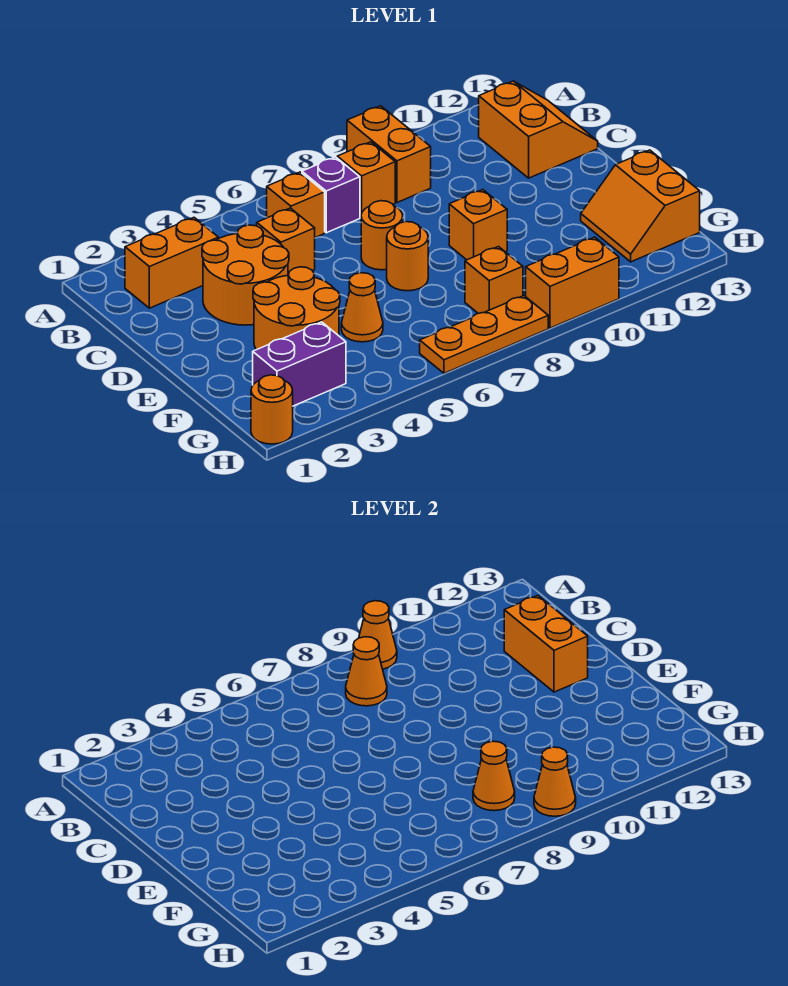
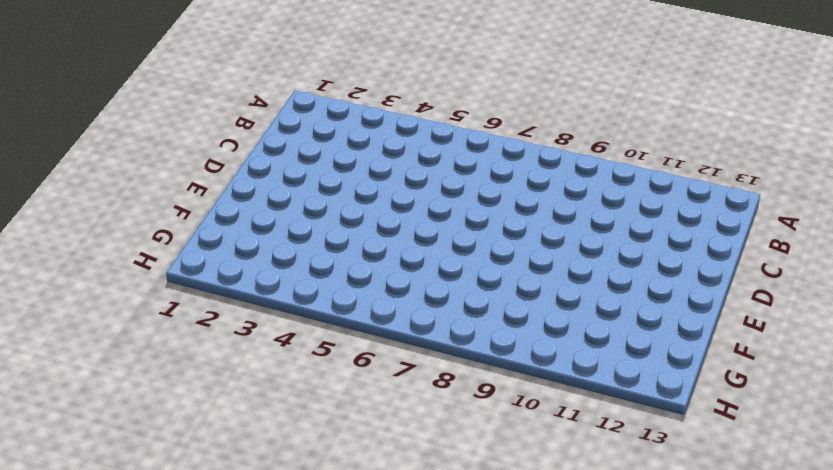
none -> orange 1x2 brick [347,106,431,202]
none -> orange 1x2 brick [125,218,218,308]
none -> orange 1x1 brick [267,172,325,238]

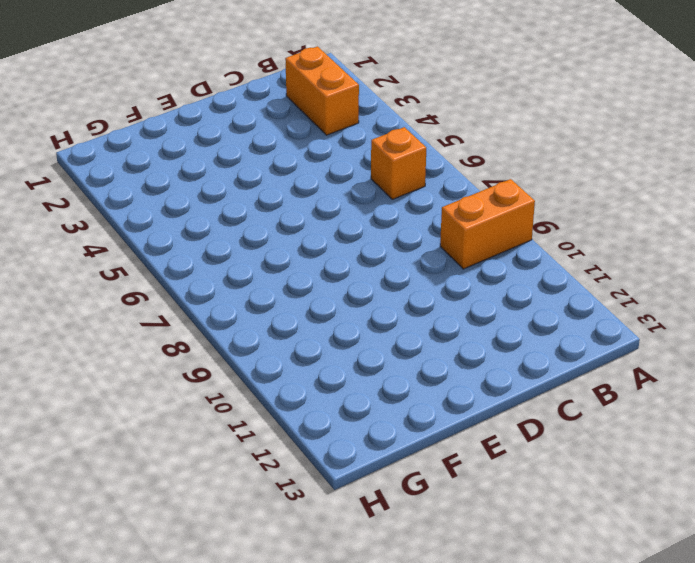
none -> purple 1x1 brick [302,157,360,233]
none -> orange 1x1 brick [337,142,395,217]
none -> orange 2x2 slope [479,81,598,178]

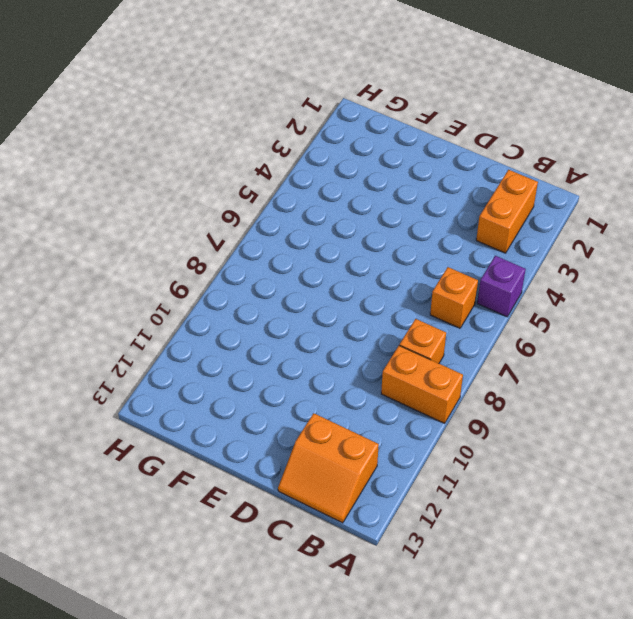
purple 1x1 brick [477,256,526,317] -> purple 1x1 brick moved to [302,157,360,233]
none -> orange 2x2 round brick [202,225,289,325]
none -> orange 1x1 brick [257,208,315,275]
none -> orange 1x1 round brick [361,201,403,270]

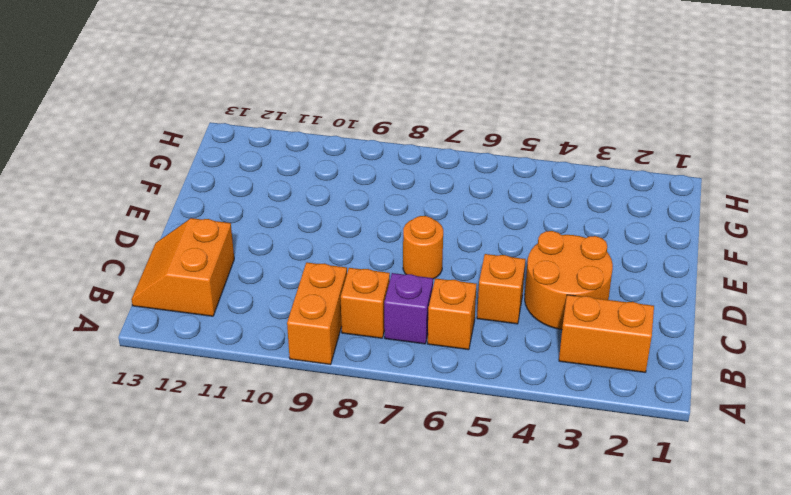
none -> orange 2x2 round brick [253,267,340,350]
none -> orange 1x1 round brick [387,222,428,291]
none -> orange 1x1 brick [449,190,507,260]

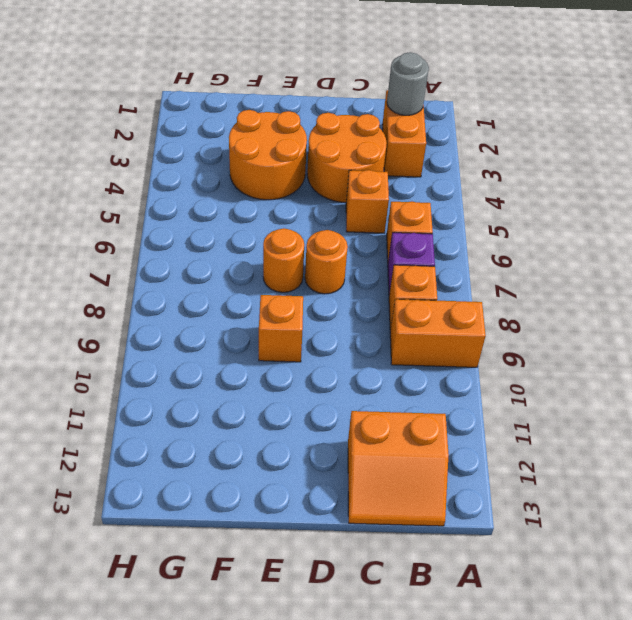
grey 1x1 round brick [387,52,429,115] -> none
none -> orange 1x1 cone [341,273,383,342]
none -> orange 2x2 slope [581,150,700,262]
none -> purple 1x2 brick [253,322,346,406]

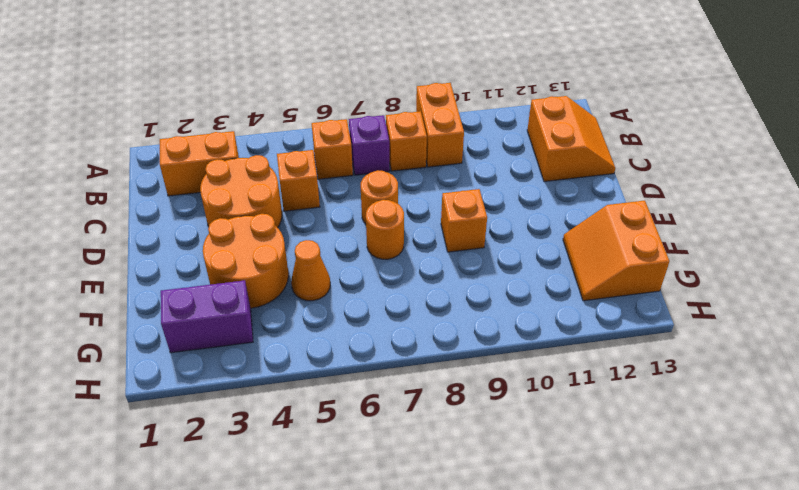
none -> orange 1x1 brick [465,247,523,313]
none -> orange 1x1 round brick [251,375,293,444]
none -> orange 1x3 plate [420,296,548,373]

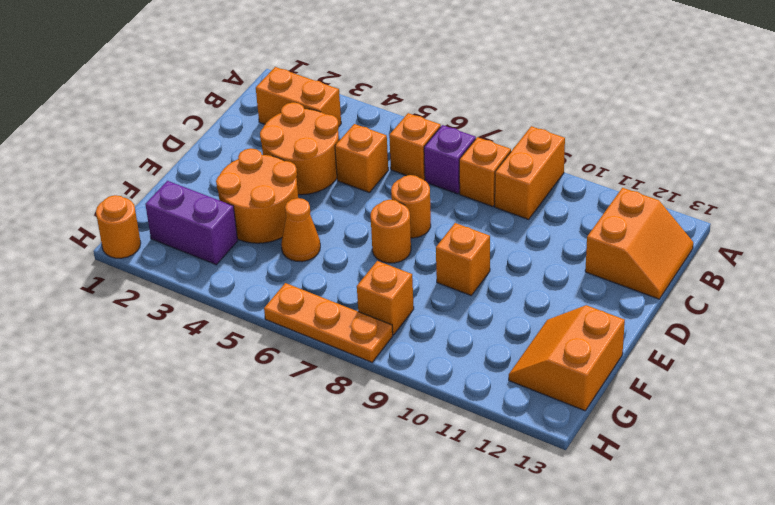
none -> orange 1x2 brick [526,237,619,328]
none -> orange 1x1 cone [359,601,397,669]
none -> orange 1x1 cone [346,637,387,706]

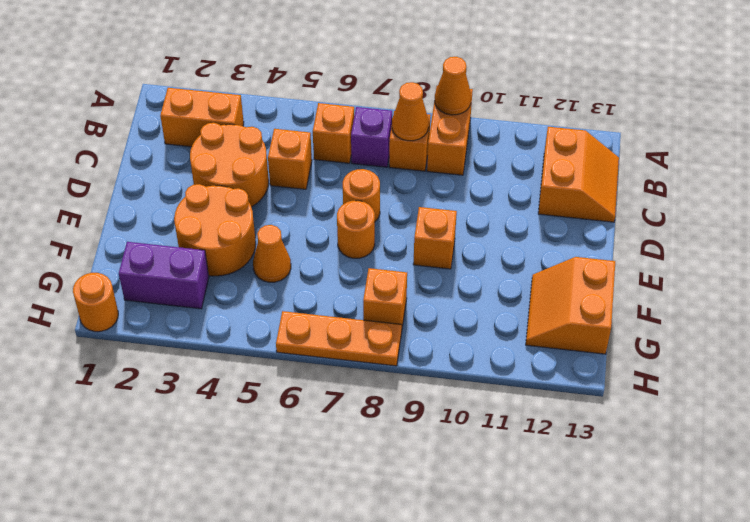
none -> orange 1x2 brick [526,237,619,328]
none -> orange 1x2 brick [504,595,588,692]
none -> orange 1x1 cone [473,741,515,811]

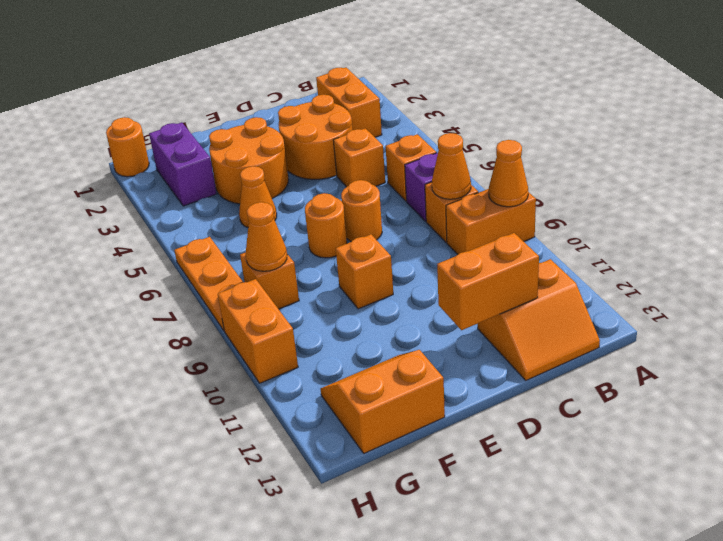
none -> orange 1x1 cone [534,747,576,816]

